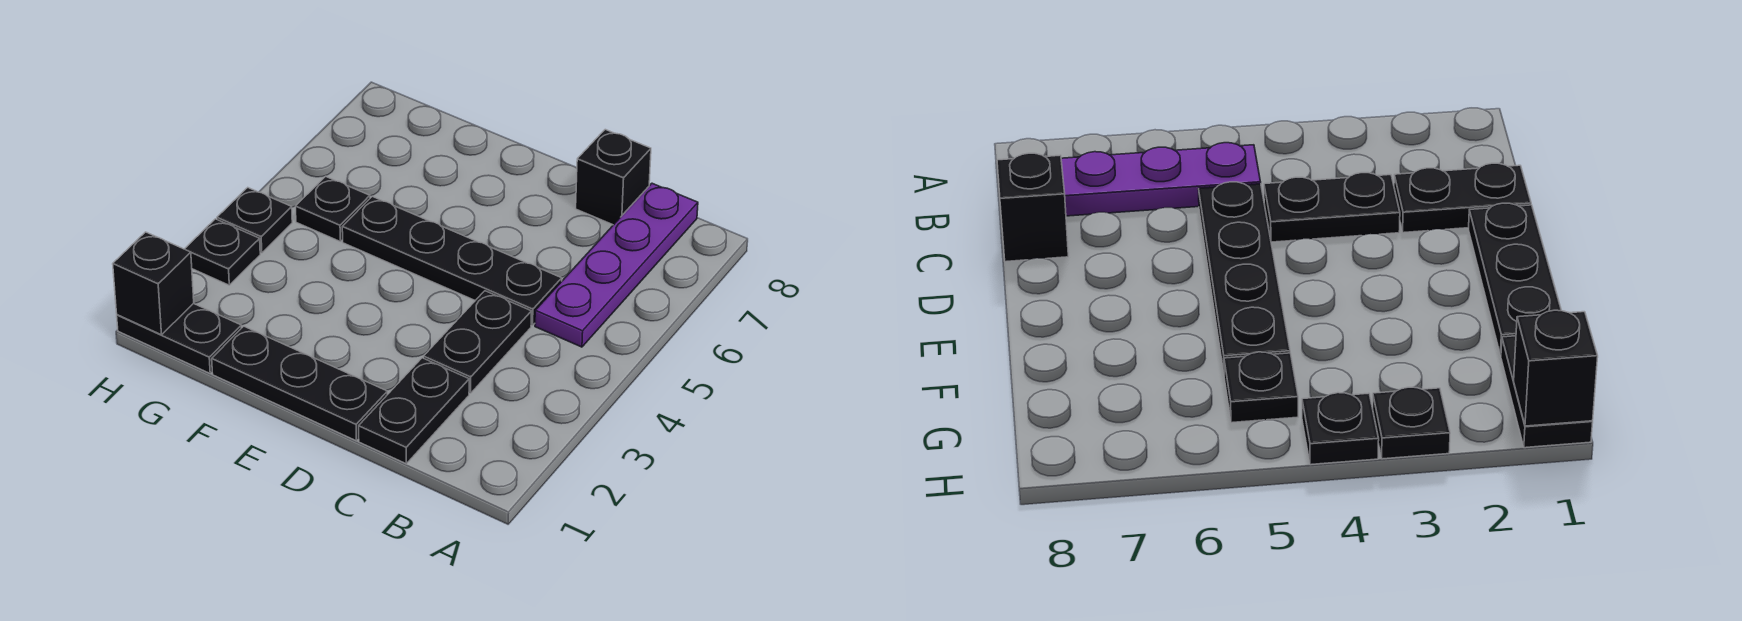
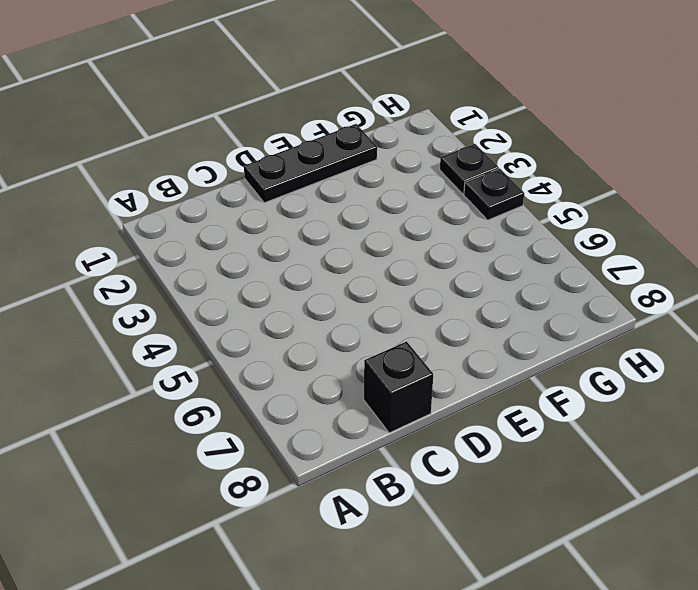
none -> purple 1x4 plate [535,183,698,347]
none -> black 1x2 plate [359,358,469,464]

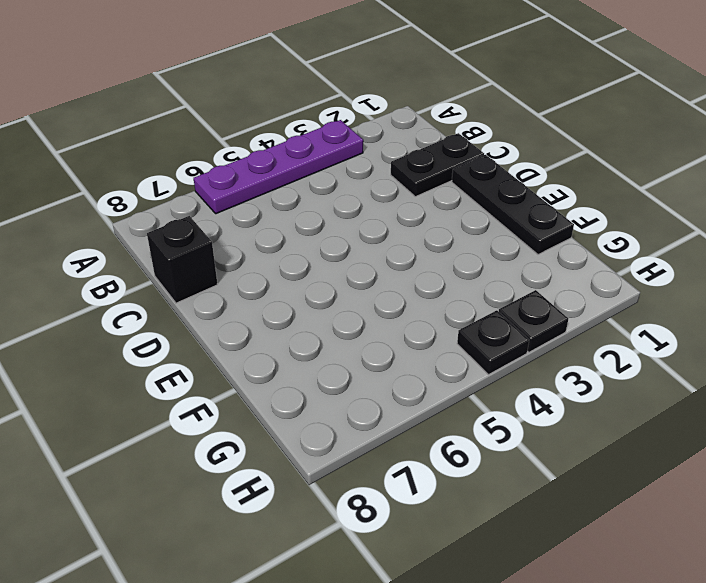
purple 1x4 plate [194,120,363,214] -> purple 1x4 plate moved to [535,183,698,347]
none -> black 1x2 plate [424,291,531,393]
none -> black 1x4 plate [342,197,562,325]

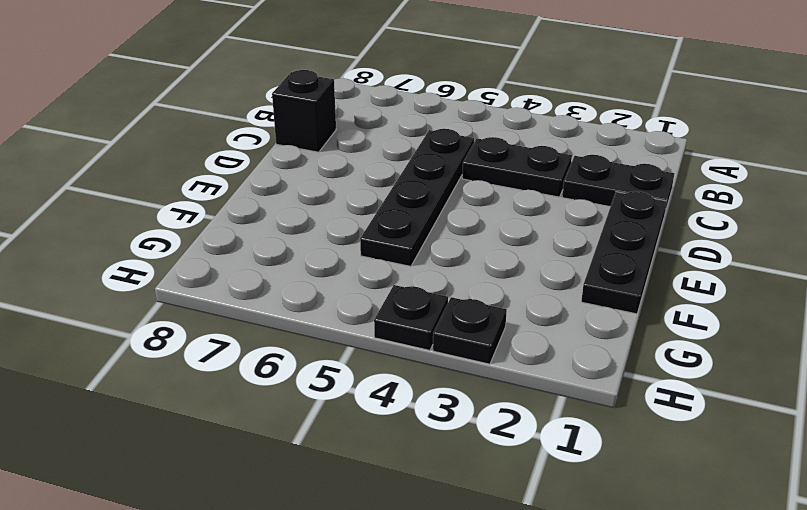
none -> purple 1x4 plate [535,183,698,347]
none -> black 1x2 plate [117,303,241,373]

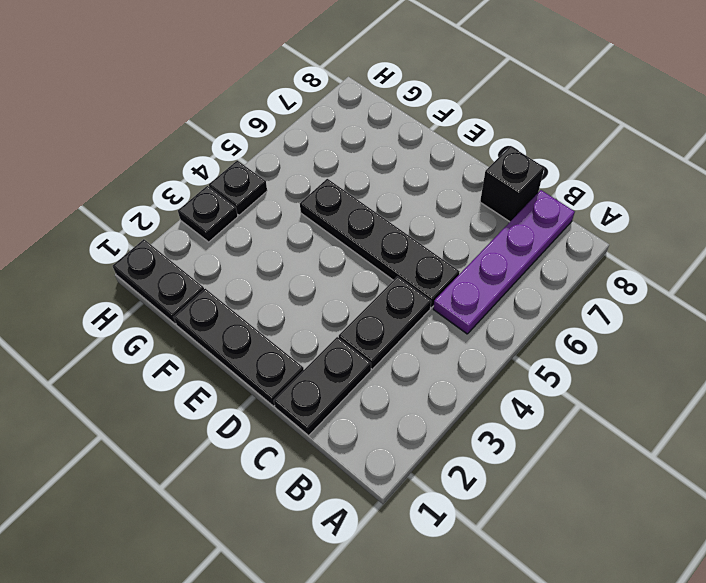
none -> black 1x1 plate [296,176,370,241]
none -> black 1x1 brick [113,232,194,335]

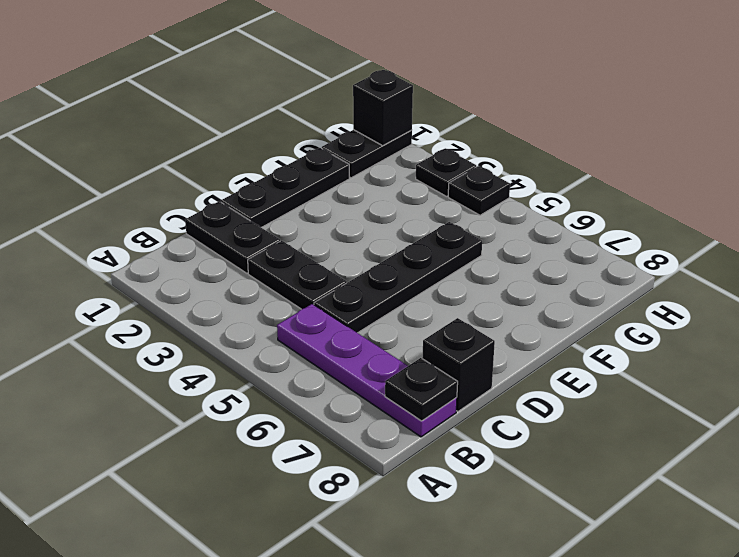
black 1x1 plate [385,358,458,421] -> black 1x1 plate moved to [296,176,370,241]

